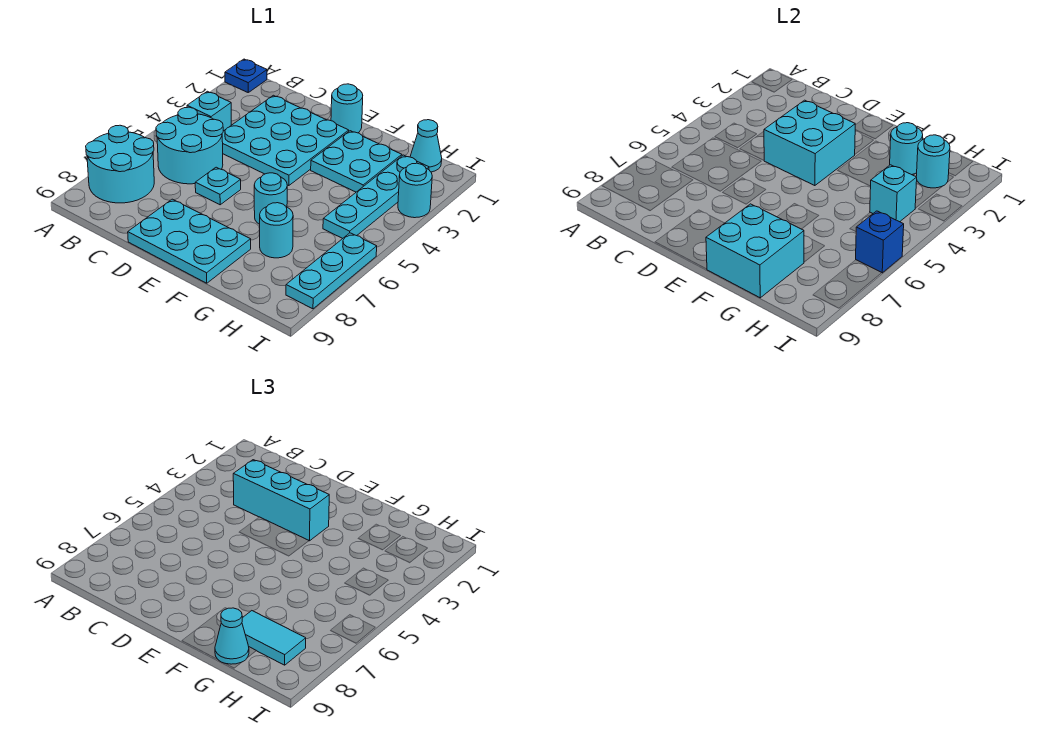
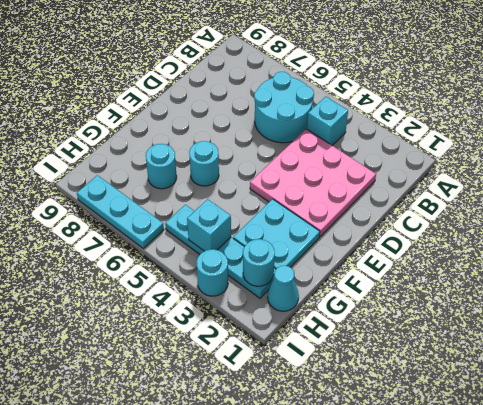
pink 3x3 plate [250,129,376,237] -> cyan 3x3 plate [222,95,349,186]
none -> blue 1x1 plate [225,59,267,92]
none -> cyan 2x2 round brick [86,125,154,203]
none -> cyan 1x1 plate [195,167,241,205]

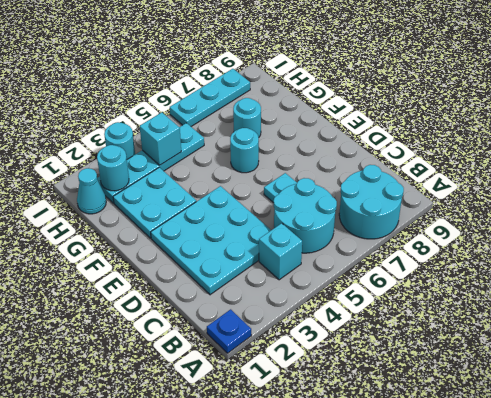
none -> cyan 2x3 plate [128,199,251,283]
none -> cyan 1x1 round brick [331,84,363,133]
none -> cyan 2x2 brick [764,100,855,186]

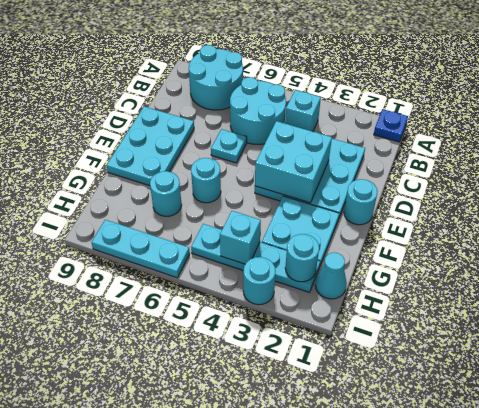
none -> cyan 2x2 brick [706,204,804,298]
none -> cyan 1x1 round brick [890,123,923,175]
none -> blue 1x1 brick [856,211,904,273]

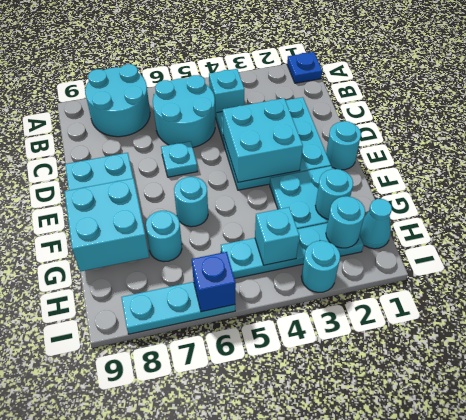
none -> cyan 1x3 brick [233,460,329,541]
none -> cyan 1x2 tile [242,611,306,665]
none -> cyan 1x1 cone [215,608,249,664]

